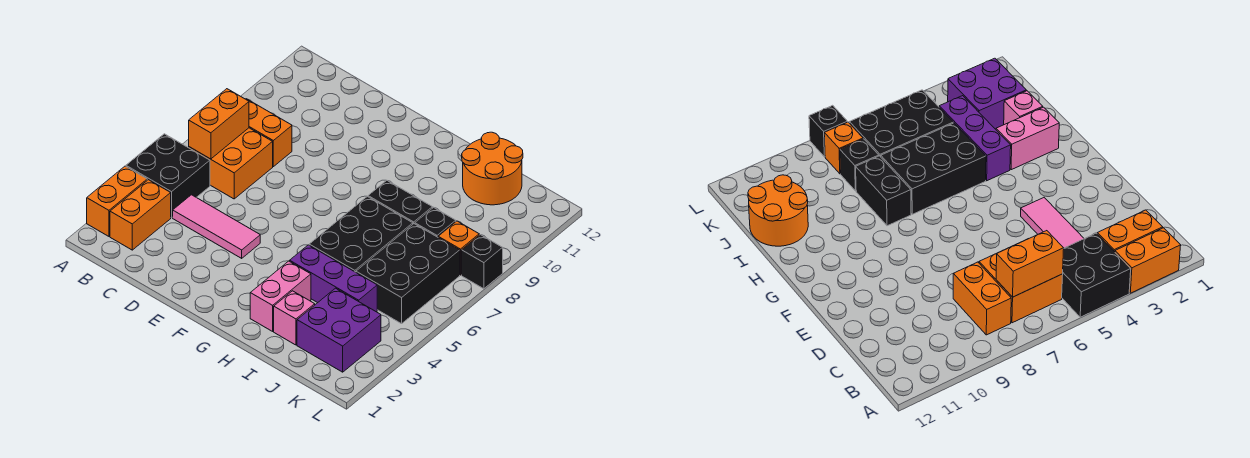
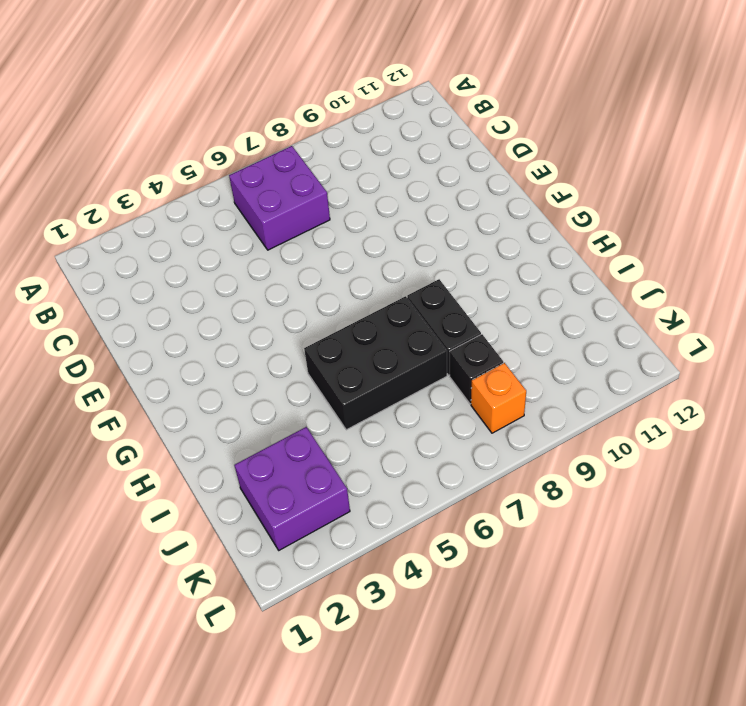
purple 2x2 brick [229,146,330,250] -> orange 2x2 brick [189,128,273,199]
none -> orange 1x2 brick [87,166,147,236]
none -> black 2x2 brick [126,134,210,218]
none -> orange 1x2 brick [110,180,171,250]

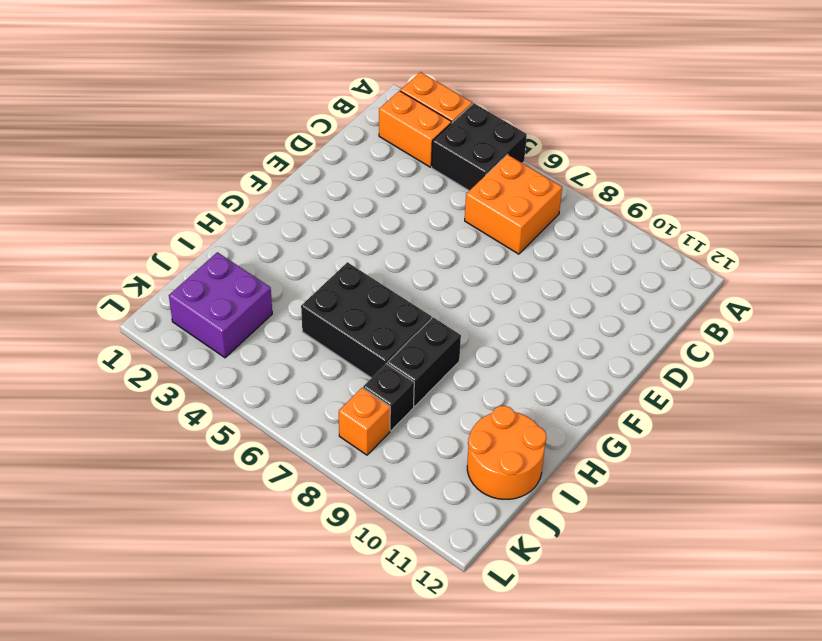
none -> orange 1x2 brick [246,99,292,167]
none -> pink 1x3 tile [173,195,260,258]
none -> pink 1x2 brick [250,261,311,331]

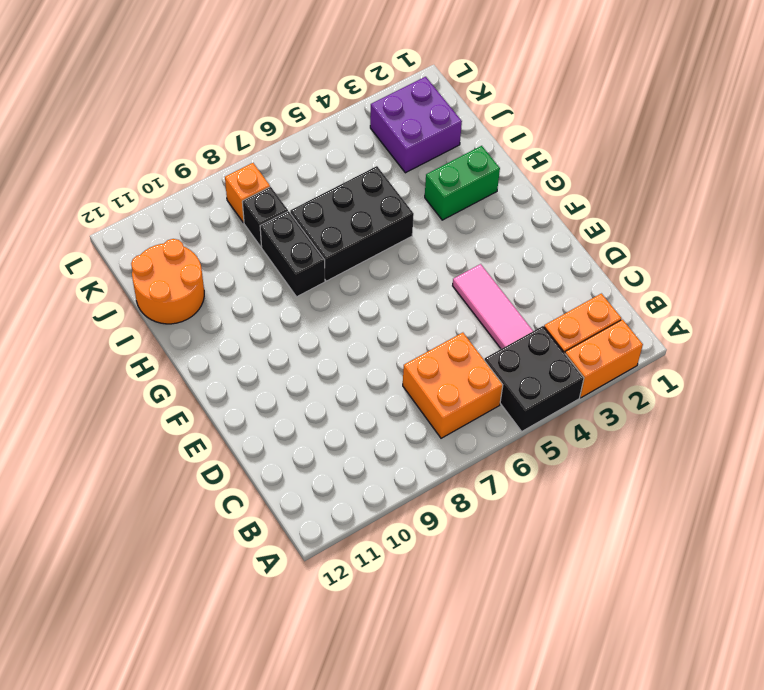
green 1x2 brick [425,146,500,220] -> pink 1x2 brick [250,261,311,331]
none -> orange 1x2 brick [246,99,292,167]
none -> purple 1x3 brick [290,245,377,312]
none -> pink 1x1 brick [274,291,315,345]

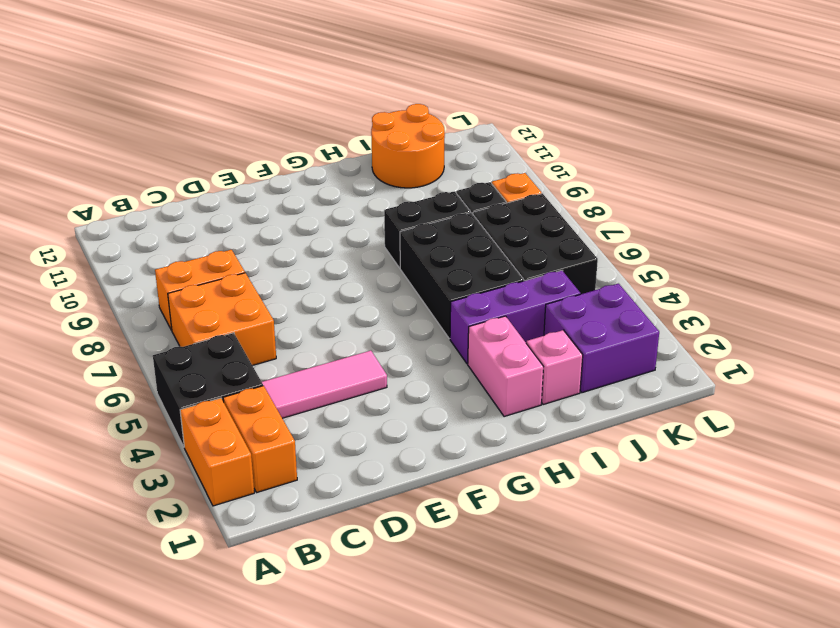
none -> black 1x1 brick [462,235,503,289]
none -> orange 1x2 brick [189,89,249,159]

